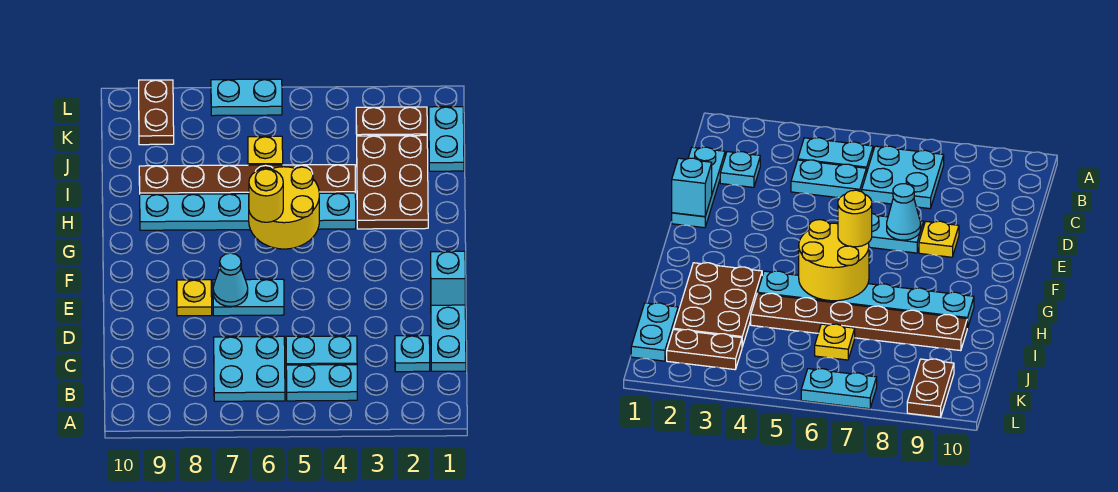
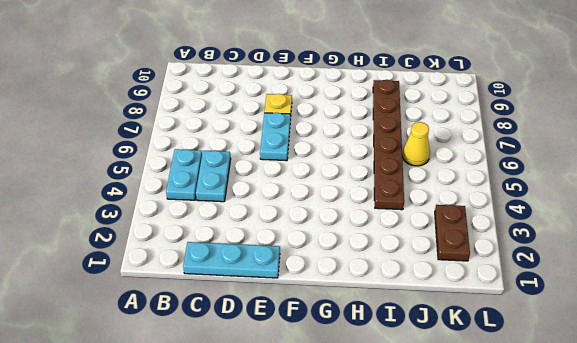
yellow 1x1 cone [402,122,430,166] -> yellow 1x1 plate [248,136,283,165]
none -> cyan 2x2 plate [214,336,285,401]
none -> cyan 1x1 plate [395,336,430,372]
none -> brown 2x3 plate [357,135,428,229]

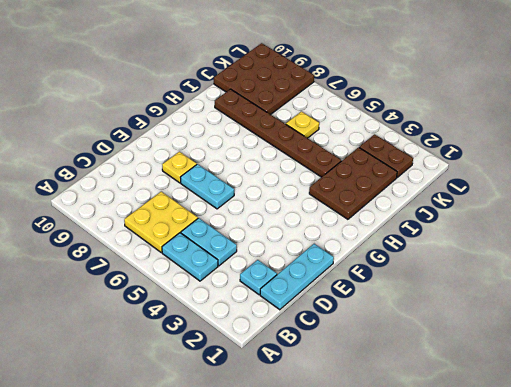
yellow 2x2 plate [124,192,198,252] -> cyan 2x2 plate [214,336,285,401]
brown 3x3 plate [214,43,314,115] -> brown 1x2 plate [139,80,174,145]
none -> cyan 1x6 plate [140,193,356,230]
none -> cyan 1x2 plate [429,107,464,171]
none -> cyan 1x2 plate [211,79,282,116]

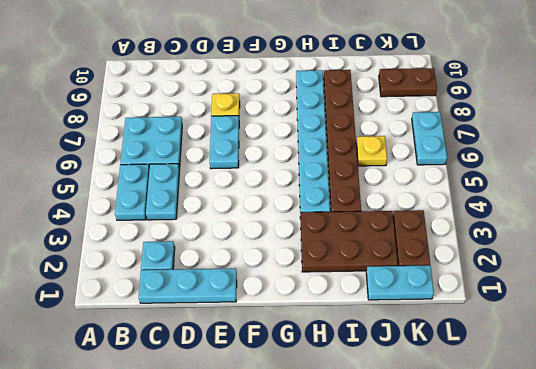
none -> cyan 1x1 brick [431,251,465,305]
none -> cyan 1x1 cone [213,253,248,307]
none -> yellow 2x2 round brick [249,167,319,249]

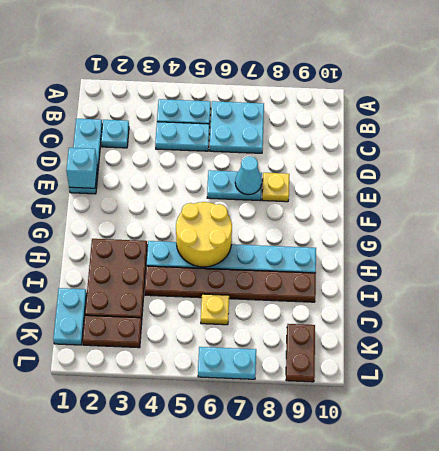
none -> yellow 1x1 round brick [249,169,283,222]

